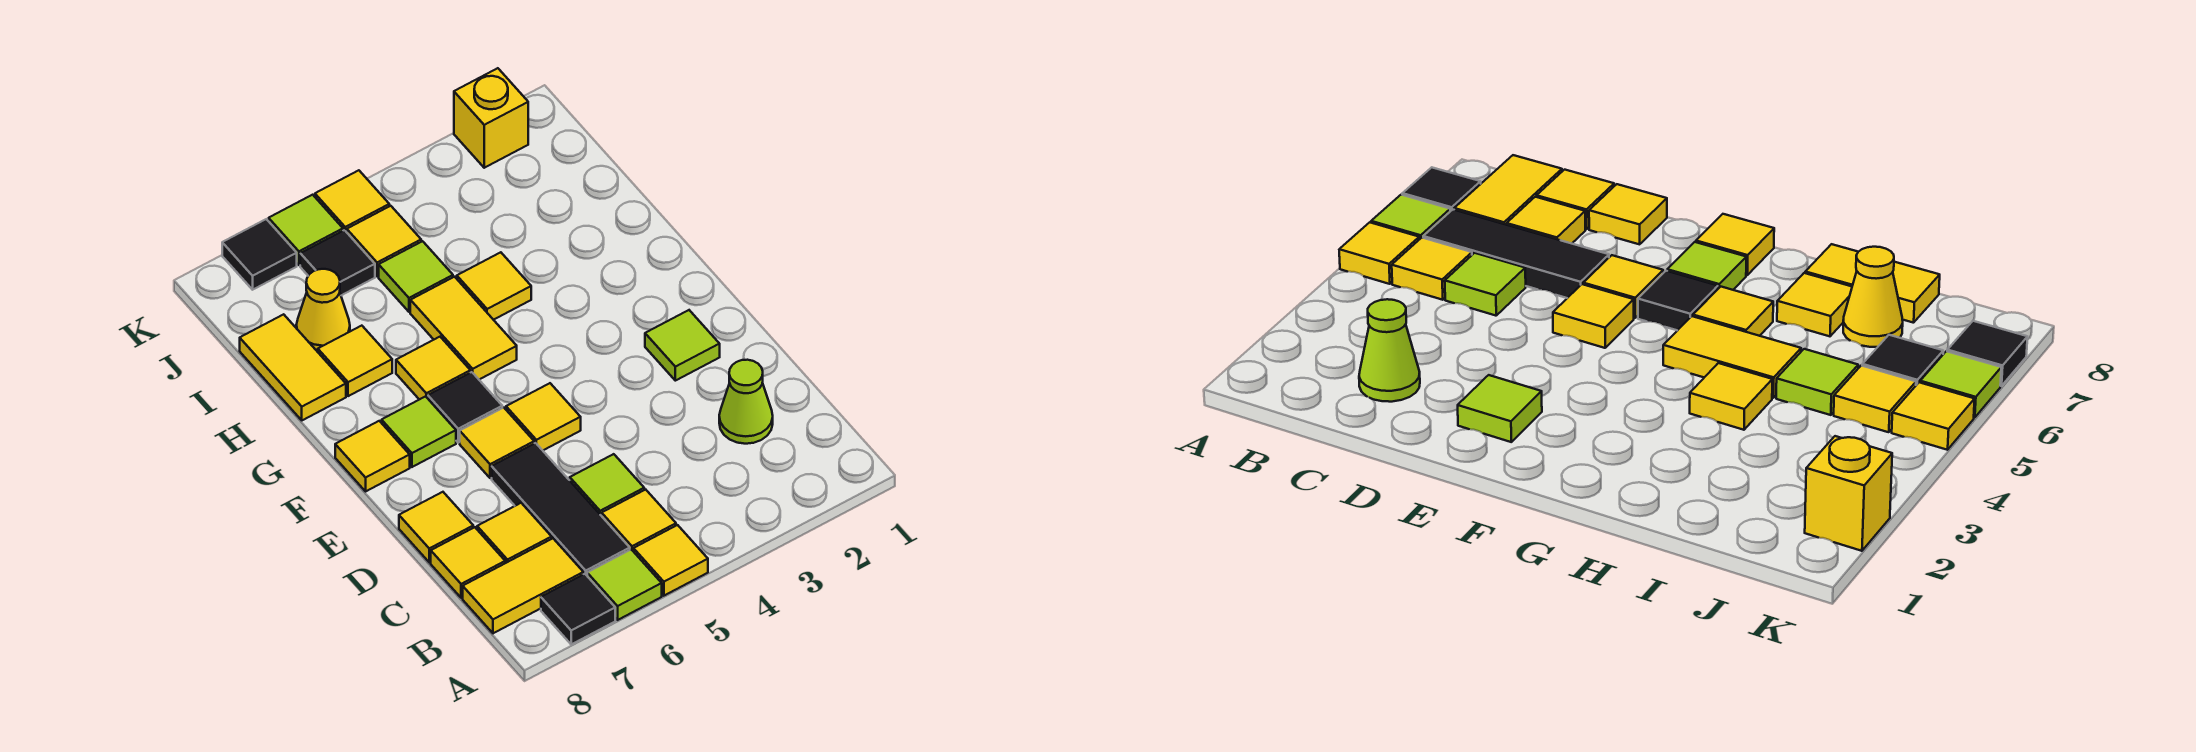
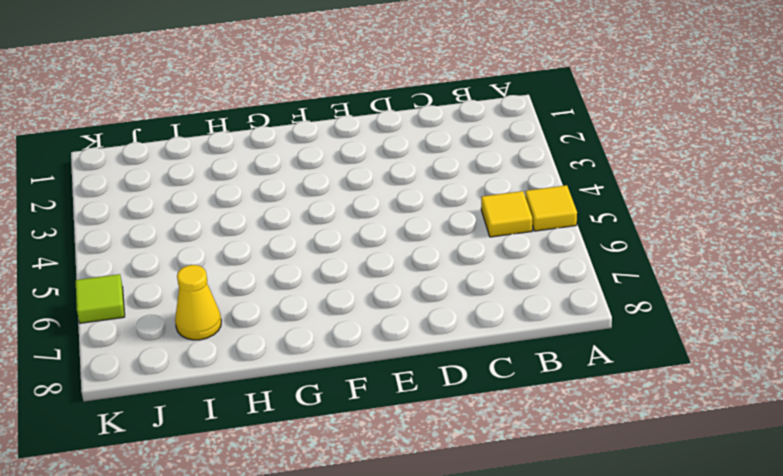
none -> lime 1x1 tile [587,550,662,620]
none -> black 1x1 tile [541,574,615,644]
none -> black 1x3 tile [492,443,630,575]
none -> yellow 1x2 tile [463,538,583,633]

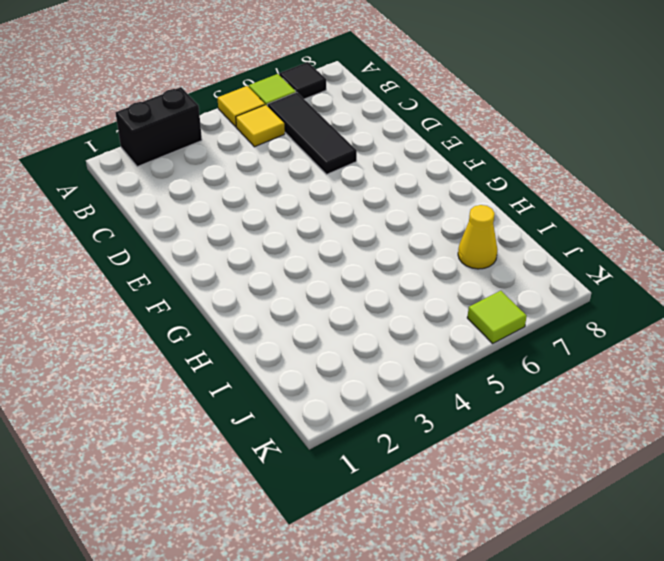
black 1x2 brick [116,87,202,167] -> none
none -> yellow 1x2 tile [463,538,583,633]
none -> lime 1x1 cone [719,360,773,444]
none -> lime 1x1 tile [570,454,644,516]
none -> yellow 1x1 tile [477,503,552,563]

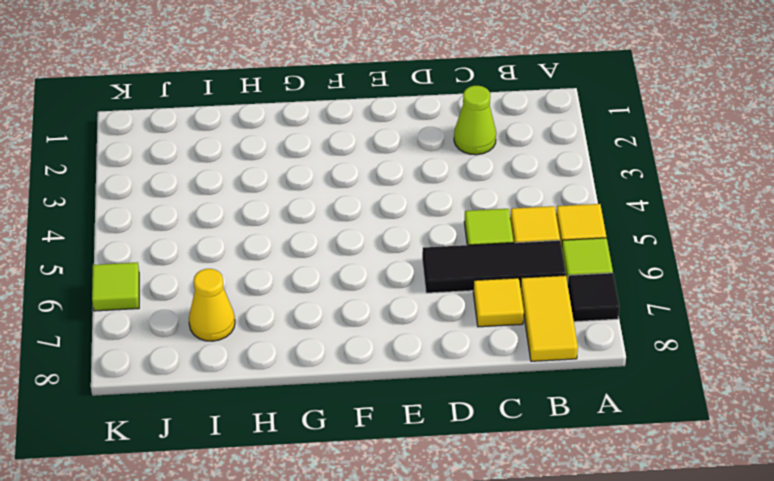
none -> yellow 1x1 tile [431,527,505,598]
none -> yellow 1x1 tile [399,492,473,562]
none -> lime 1x1 tile [645,310,720,381]
none -> yellow 1x1 tile [506,383,581,450]

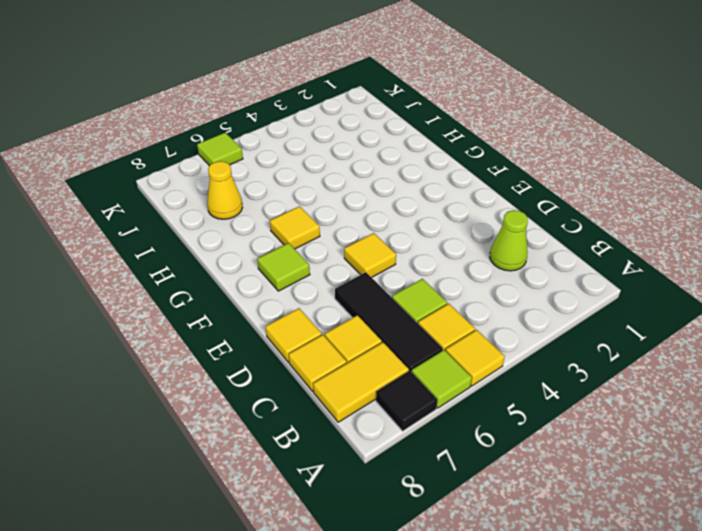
none -> lime 1x1 tile [645,310,720,381]
none -> yellow 1x1 tile [460,408,534,478]
none -> black 1x1 tile [428,372,502,443]
none -> yellow 1x1 tile [335,421,410,491]

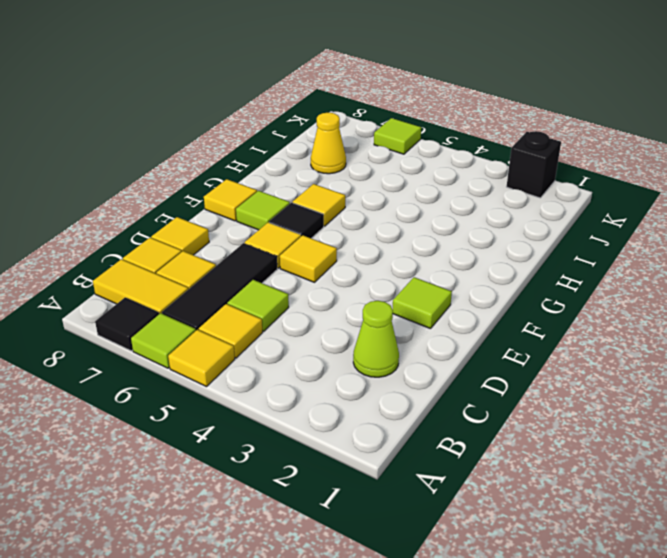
black 1x1 brick [507,131,561,198] -> yellow 1x1 brick [454,68,528,168]
none -> yellow 1x2 tile [410,277,517,379]
none -> yellow 1x1 tile [457,252,531,320]
none -> yellow 1x1 tile [318,326,392,396]
none -> yellow 1x2 tile [240,314,346,420]

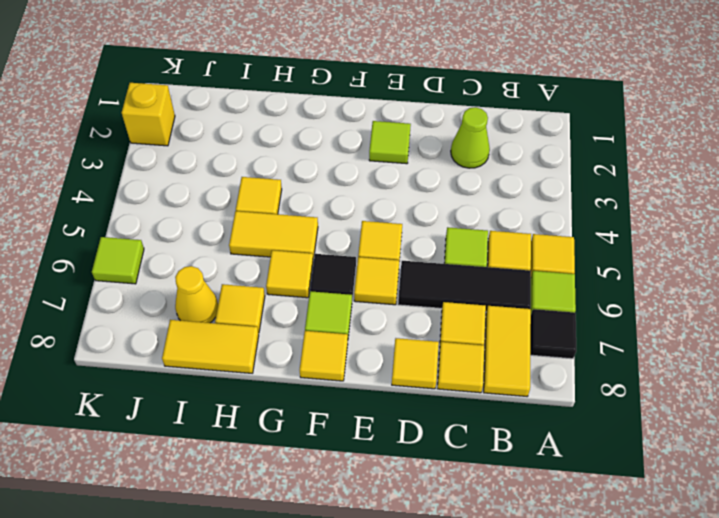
none -> lime 1x1 tile [379,241,453,312]
none -> yellow 1x1 tile [347,206,421,276]
none -> black 1x1 tile [300,230,375,295]
none -> yellow 1x1 tile [315,170,389,232]

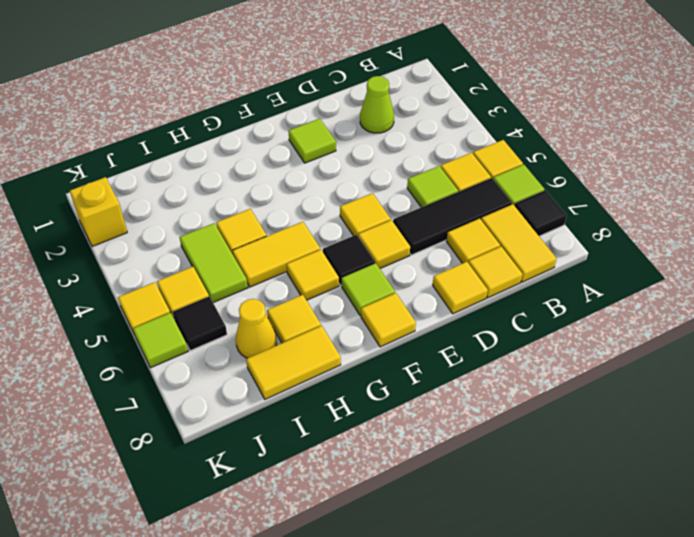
lime 1x2 tile [180,223,248,302] -> lime 1x1 tile [379,241,453,312]
none -> black 1x1 tile [222,219,297,290]

